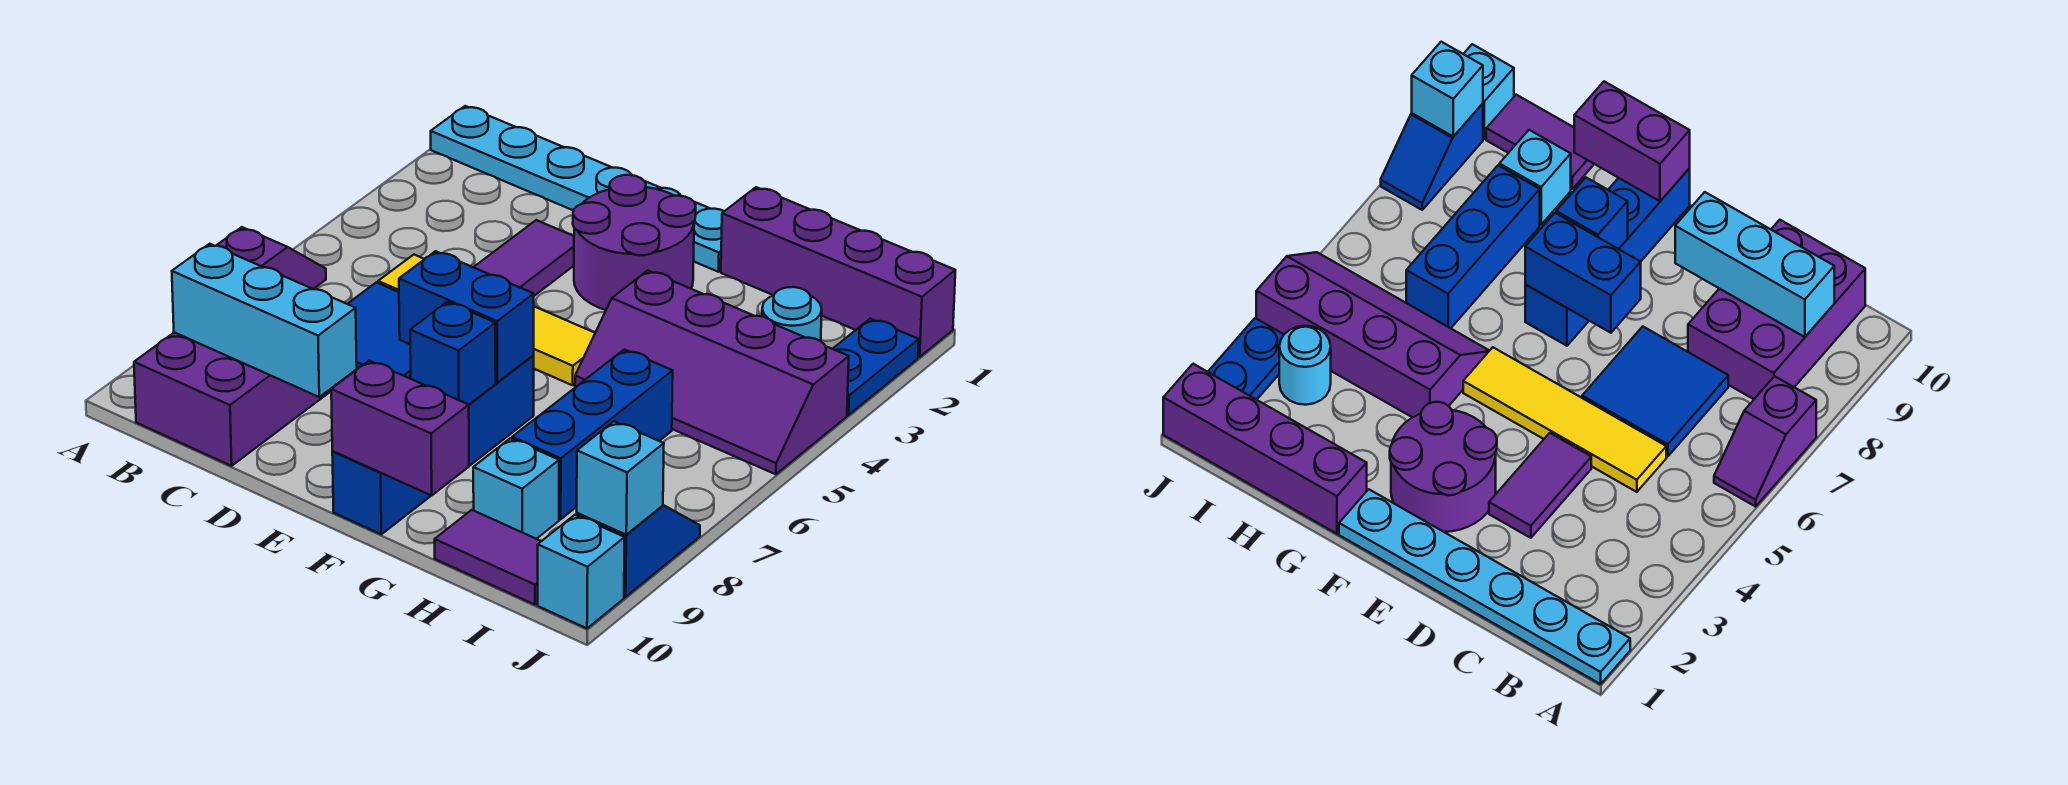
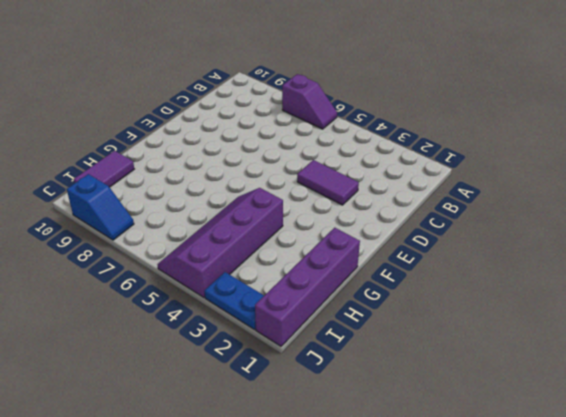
none -> cyan 1x6 plate [431,106,724,272]
none -> purple 2x3 brick [134,332,347,466]
none -> yellow 1x4 tile [378,255,595,385]

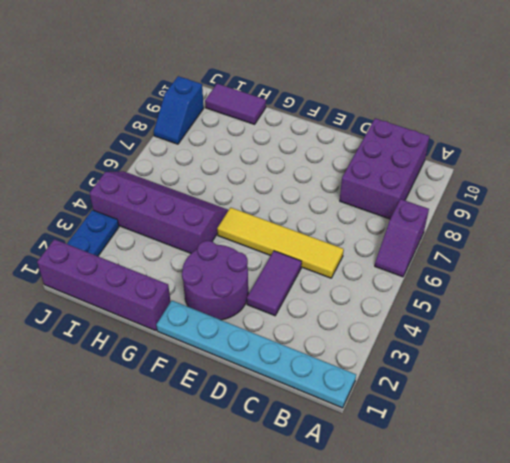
none -> blue 2x2 tile [347,282,411,379]
none -> blue 1x4 brick [332,356,534,534]
none -> blue 1x3 brick [512,350,673,519]

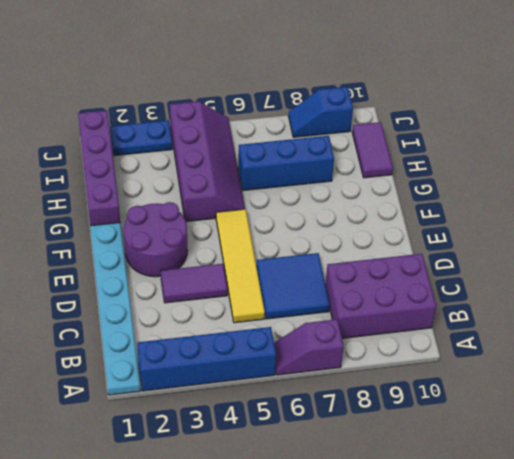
blue 1x4 brick [137,327,276,391] -> blue 1x4 brick moved to [332,356,534,534]
none -> cyan 1x1 brick [473,438,559,539]
none -> cyan 1x1 round brick [762,287,822,341]
none -> cyan 1x1 brick [538,515,625,628]

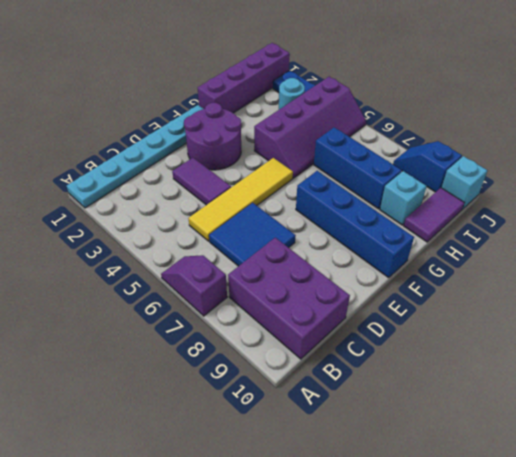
none -> cyan 1x3 brick [172,244,357,397]
none -> blue 1x2 brick [399,251,534,382]
none -> blue 1x1 brick [410,302,496,405]

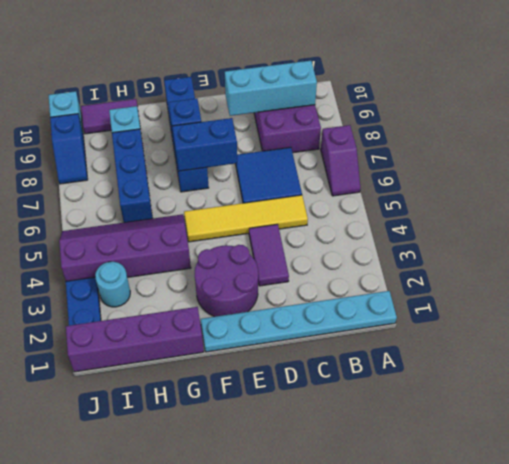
none -> purple 1x2 brick [331,361,469,496]
none -> cyan 1x1 brick [577,421,664,535]

